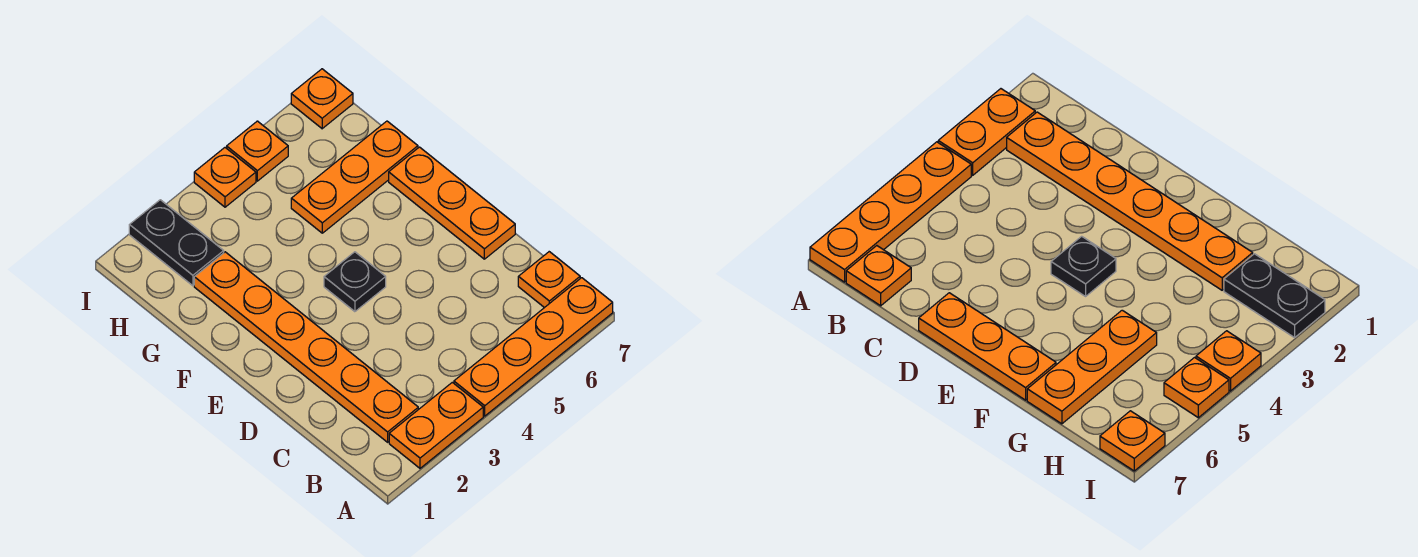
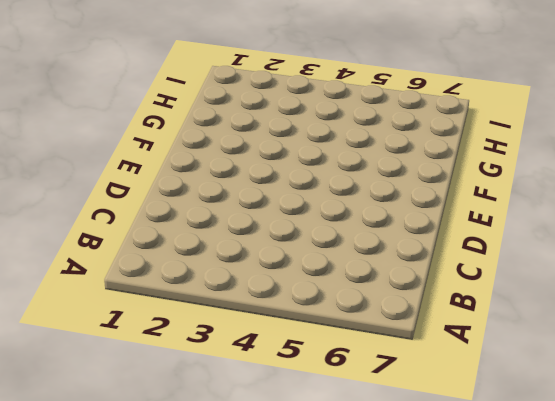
none -> orange 1x2 plate [389,382,483,468]
none -> orange 1x4 plate [454,278,613,416]

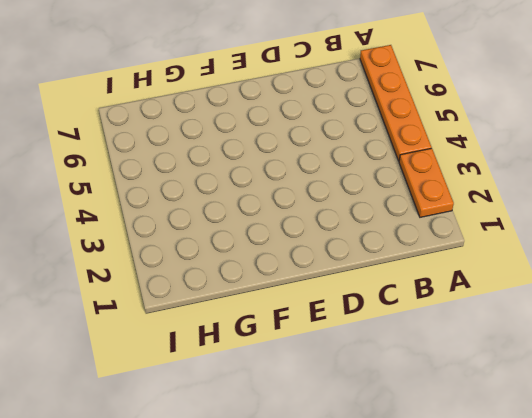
none -> orange 1x6 plate [194,252,418,442]
none -> orange 1x1 plate [518,252,580,308]

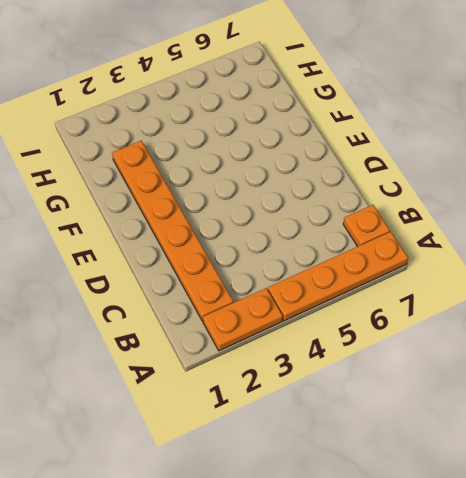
none -> orange 1x3 plate [389,147,515,259]
none -> black 1x1 plate [324,252,386,312]

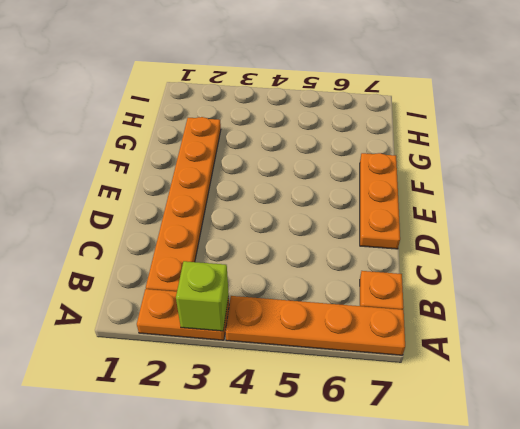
lime 1x1 brick [176,261,229,331] -> none
none -> black 1x1 plate [324,252,386,312]
none -> orange 1x3 plate [291,121,418,233]

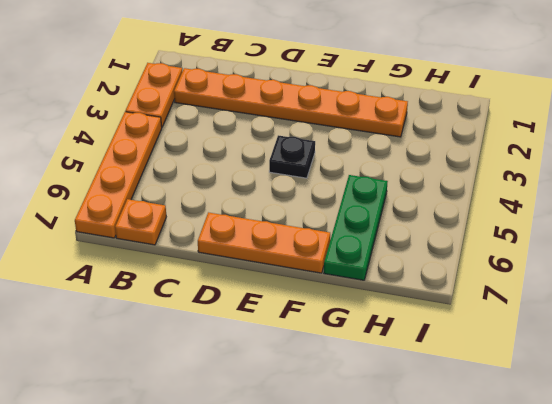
green 1x3 plate [324,175,388,280] -> orange 1x3 plate [291,121,418,233]
none -> black 1x2 plate [129,200,224,286]
none -> orange 1x1 plate [194,148,256,207]

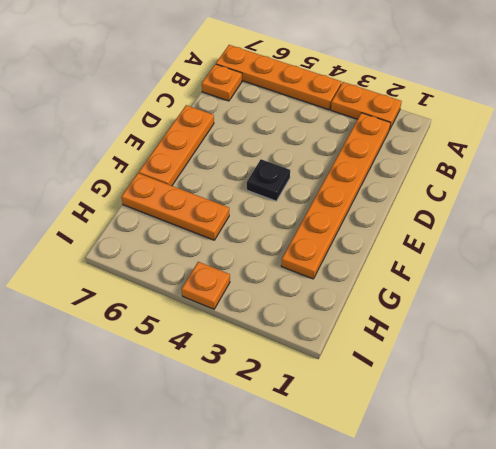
none -> black 1x2 plate [129,200,224,286]
none -> orange 1x1 plate [227,121,288,181]

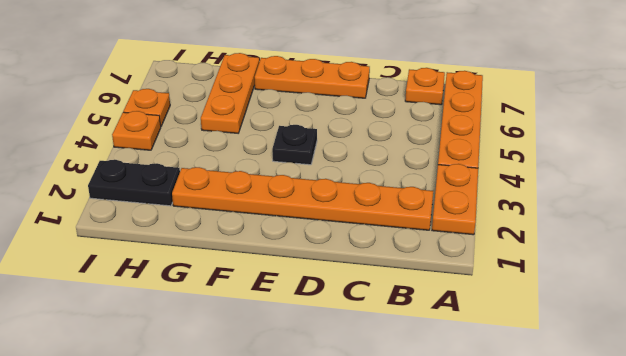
none -> orange 1x1 plate [291,69,353,129]

